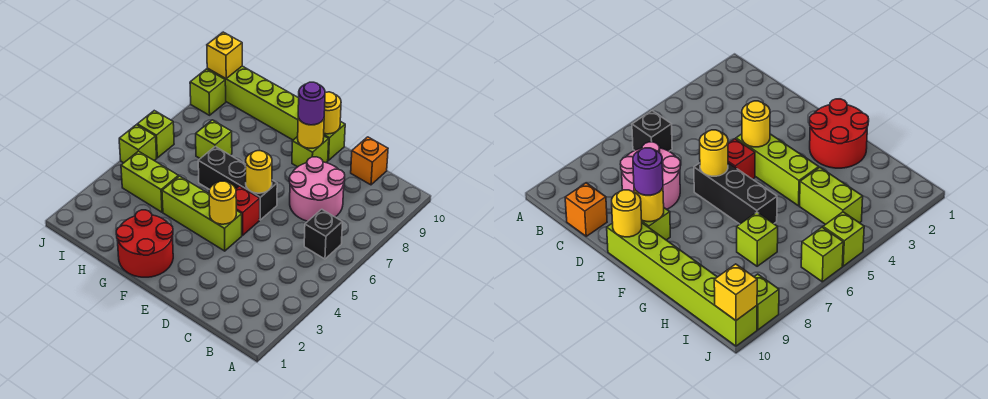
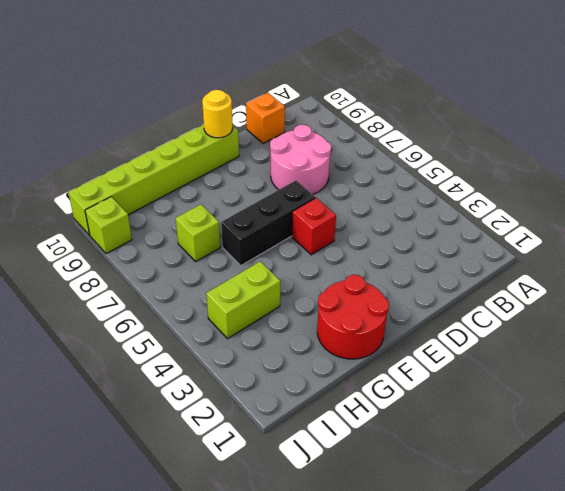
none -> black 1x1 brick [304,209,343,259]
none -> lime 1x3 brick [162,176,242,251]
none -> lime 1x1 brick [292,136,329,167]

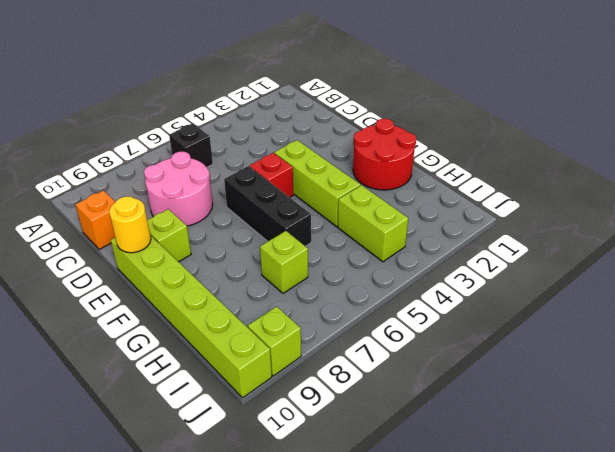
none -> lime 1x1 brick [119,125,157,163]
none -> lime 1x1 brick [137,111,174,158]
none -> yellow 1x1 round brick [209,181,236,224]

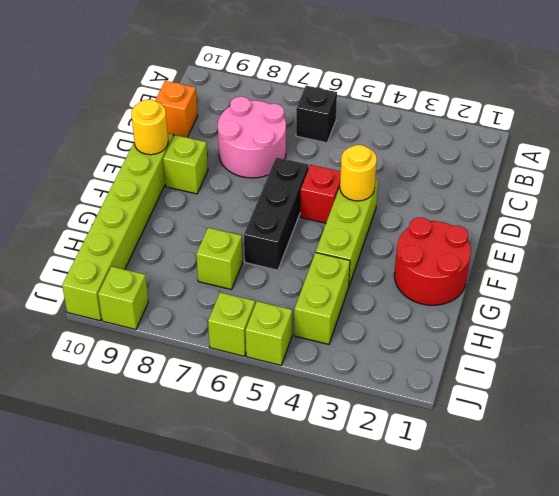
none -> yellow 1x1 round brick [246,151,272,193]
none -> yellow 1x1 round brick [298,118,324,148]
none -> yellow 1x1 brick [207,32,242,79]

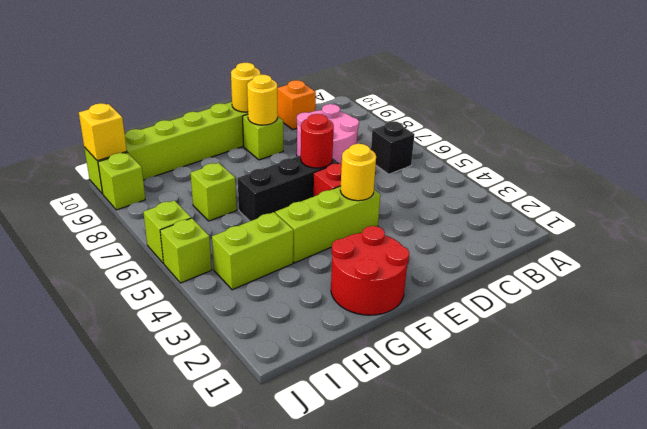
red 1x1 round brick [301,114,334,168] -> yellow 1x1 round brick [246,151,272,193]
none -> purple 1x1 round brick [298,82,325,125]

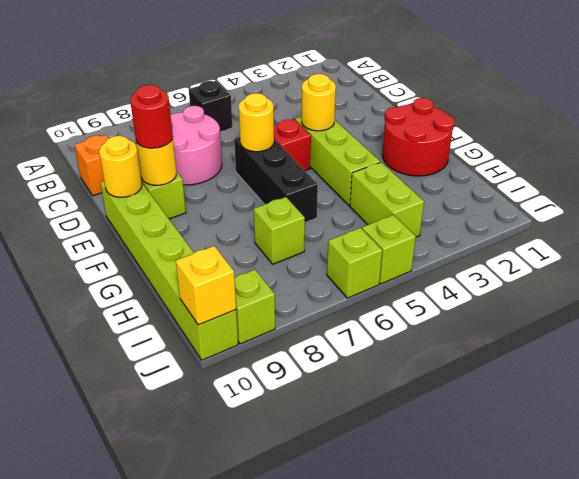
red 1x1 round brick [130,85,173,148] -> purple 1x1 round brick [298,82,325,125]

